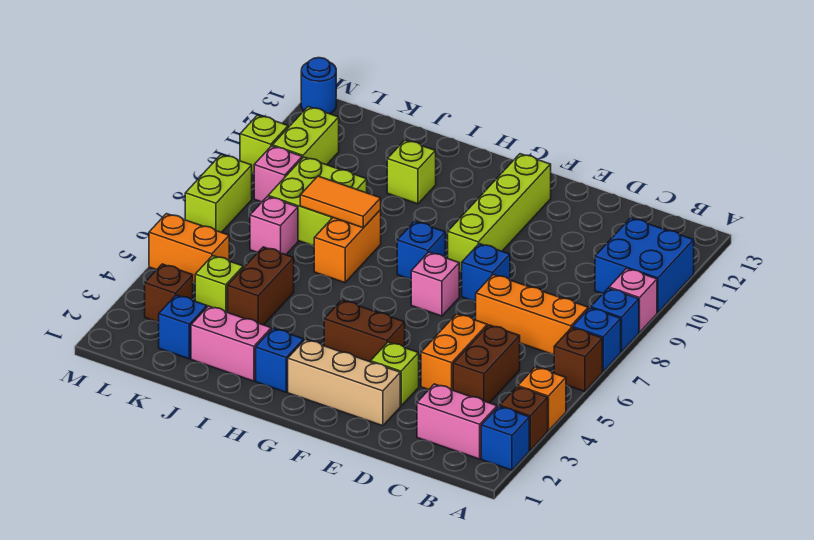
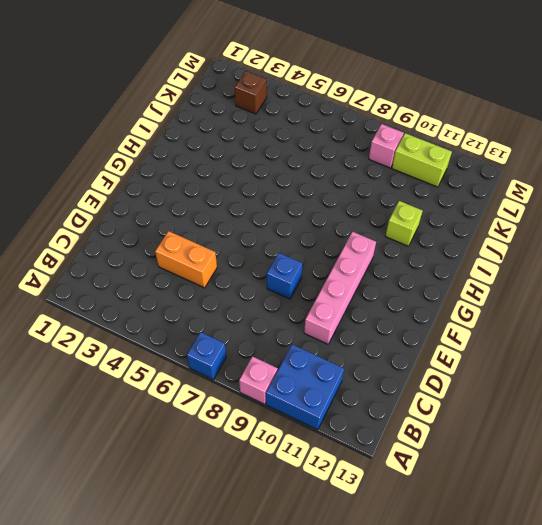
pink 1x4 brick [304,232,376,344] -> lime 1x4 brick [448,154,551,271]
none -> blue 1x1 brick [481,406,529,470]
none -> brown 1x1 brick [500,387,548,450]
none -> orange 1x1 brick [518,367,566,431]
none -> brown 1x1 brick [554,328,602,391]

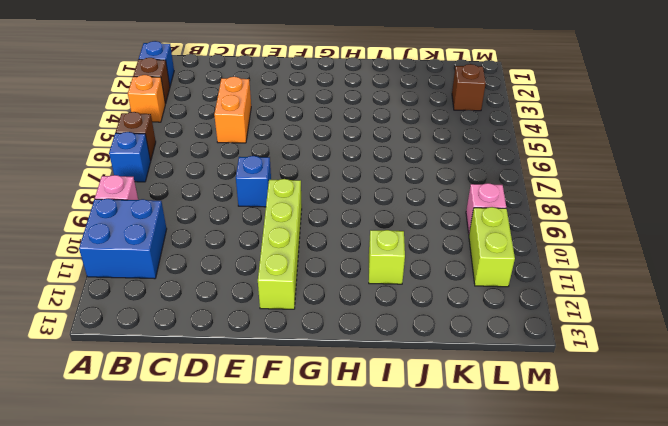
none -> blue 1x1 brick [591,288,639,352]
none -> pink 1x2 brick [417,384,497,459]
none -> orange 1x3 brick [476,274,588,355]
none -> brown 1x2 brick [453,325,520,403]

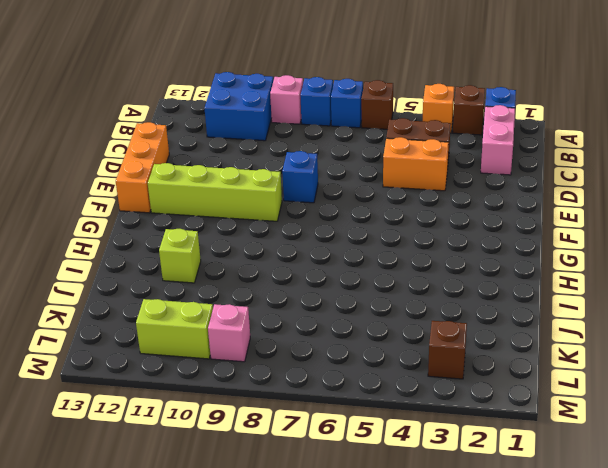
orange 1x3 brick [116,122,169,213] -> orange 1x3 brick moved to [476,274,588,355]
none -> tan 1x3 brick [288,340,400,426]
none -> lime 1x1 brick [371,342,419,406]
none -> brown 1x2 brick [324,300,405,362]
none -> pink 1x1 brick [411,252,459,316]

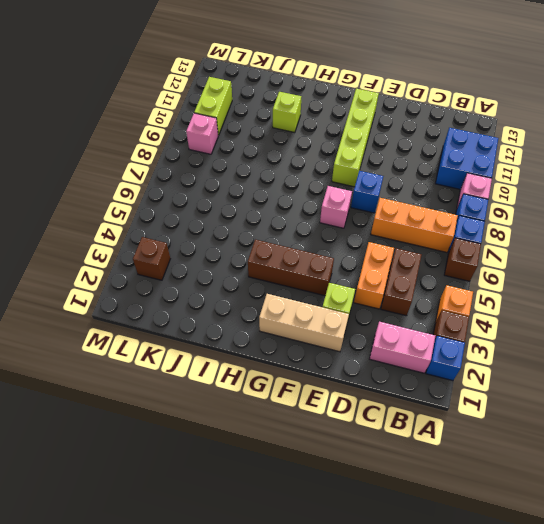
brown 1x3 brick [248,240,334,296] -> brown 1x2 brick [324,300,405,362]
none -> blue 1x1 brick [397,221,445,279]
none -> blue 1x1 brick [256,328,304,392]
none -> pink 1x2 brick [191,306,271,381]
none -> orange 1x2 brick [314,210,381,283]

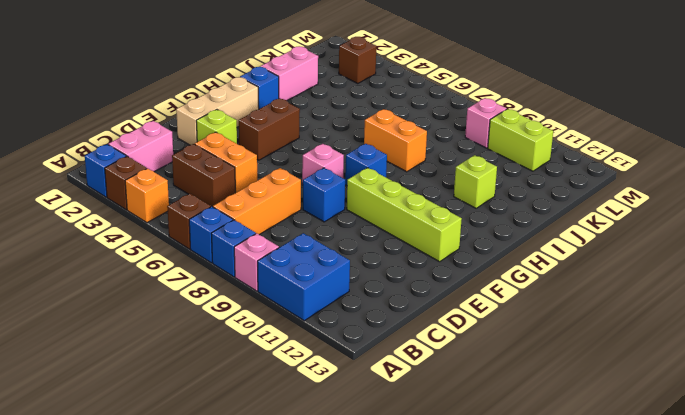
none -> brown 1x2 brick [228,247,294,325]
none -> lime 2x2 brick [268,157,367,246]
none -> blue 1x1 brick [159,295,207,359]
none -> lime 1x1 brick [195,256,243,312]

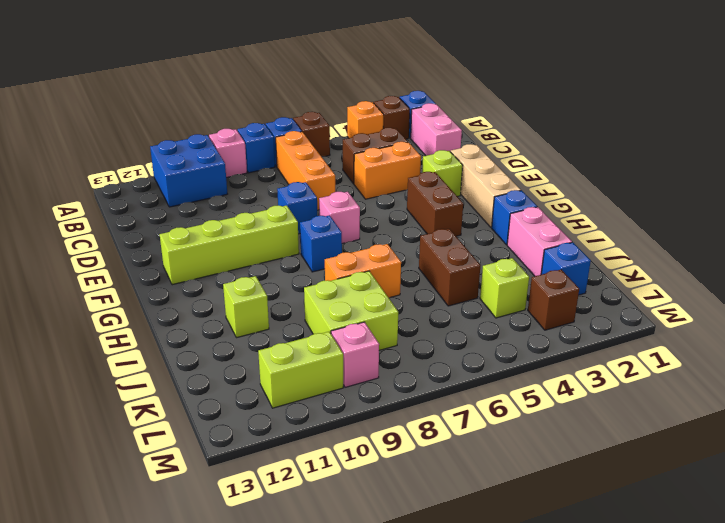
brown 1x2 brick [419,229,481,306] -> brown 1x2 brick turned to [228,247,294,325]
none -> pink 1x1 brick [250,197,298,255]
none -> orange 1x2 brick [149,214,229,283]
none -> lime 1x2 brick [185,155,252,232]
none -> lime 1x1 brick [240,115,288,173]

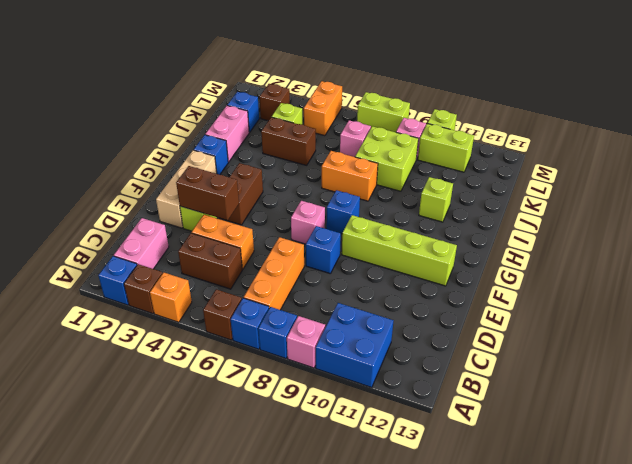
brown 1x2 brick [176,166,239,220] -> none
none -> blue 1x1 round brick [301,58,336,114]
none -> orange 1x2 tile [300,176,381,228]

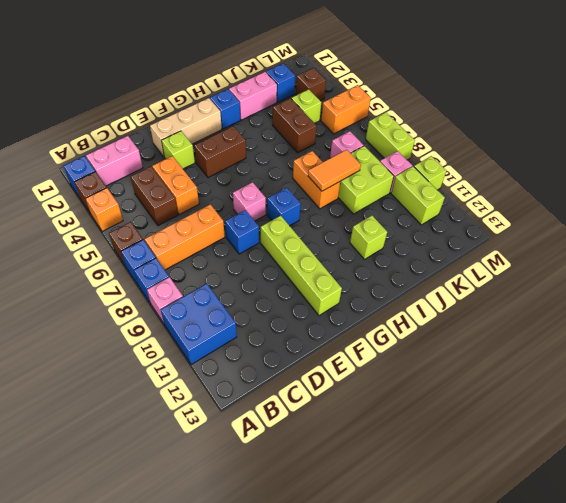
none -> blue 1x1 round brick [301,58,336,114]

